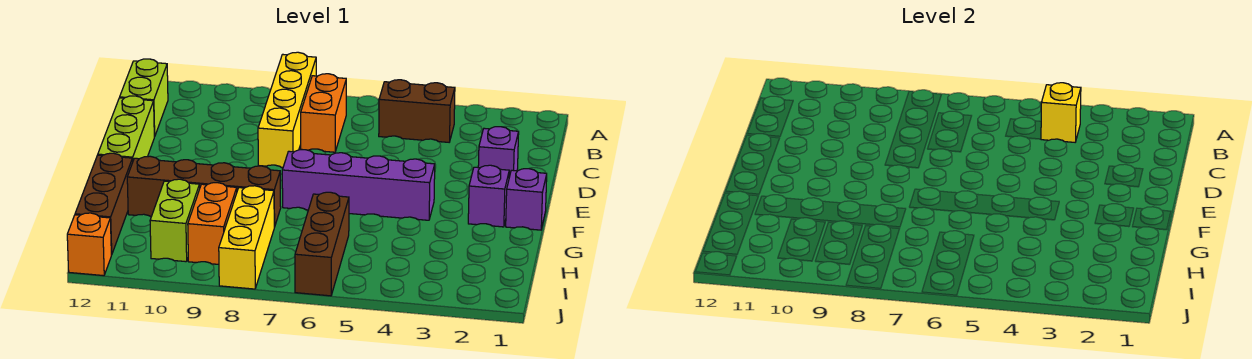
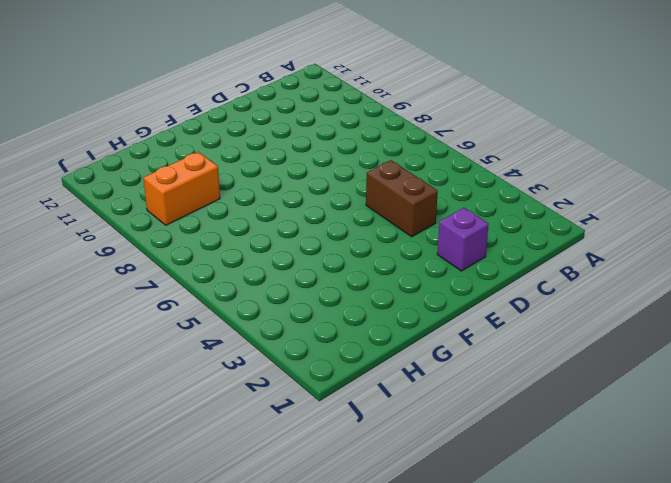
brown 1x2 brick [366,160,438,237] -> brown 1x2 brick moved to [379,80,455,142]
none -> yellow 1x4 brick [258,52,316,168]
none -> orange 1x2 brick [301,74,346,152]
none -> lime 1x2 brick [120,59,168,137]

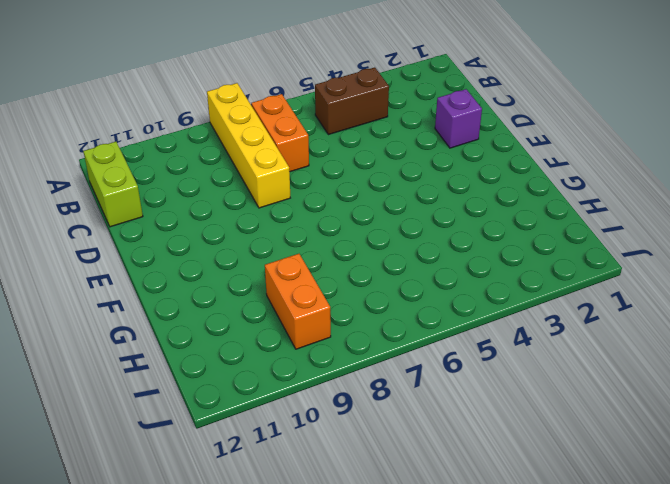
none -> lime 1x3 brick [98,96,154,161]
none -> purple 1x1 brick [506,169,547,230]
none -> purple 1x1 brick [468,165,509,227]

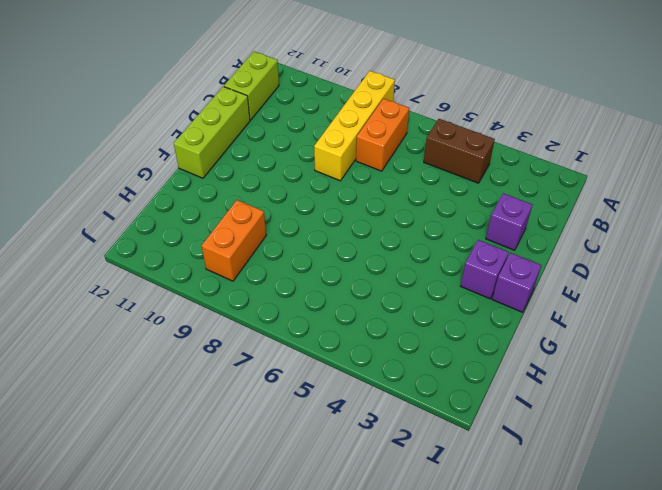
none -> purple 1x4 brick [282,150,435,220]
none -> brown 1x4 brick [127,156,281,227]
none -> brown 1x3 brick [75,153,133,255]

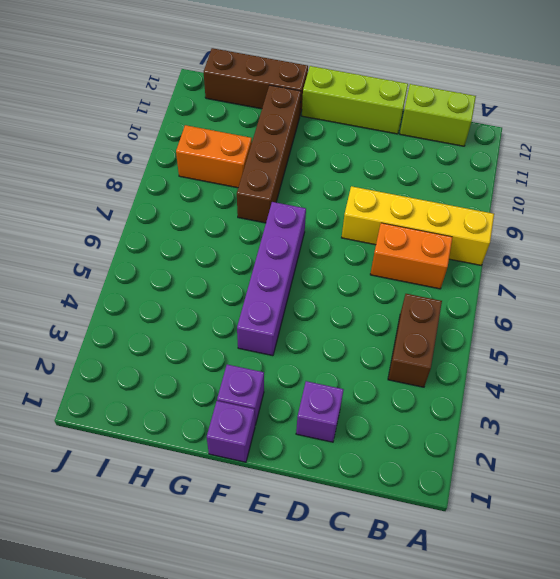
none -> brown 1x3 brick [295,192,349,296]
none -> yellow 1x3 brick [219,186,274,289]
none -> lime 1x2 brick [150,179,200,262]

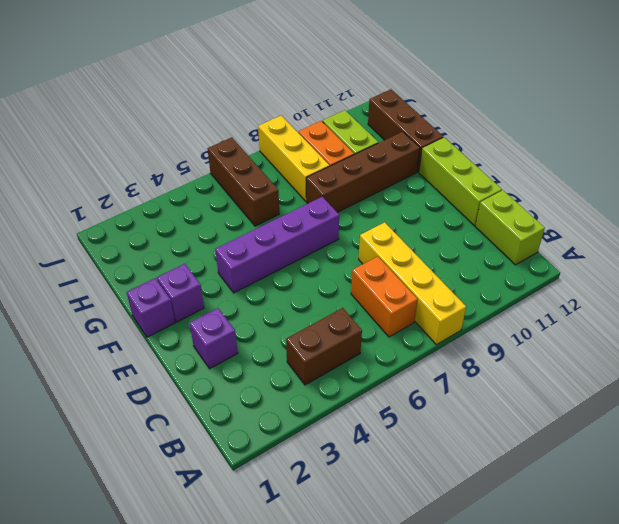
none -> orange 1x1 brick [67,213,111,276]
none -> yellow 1x1 brick [1041,83,1081,142]

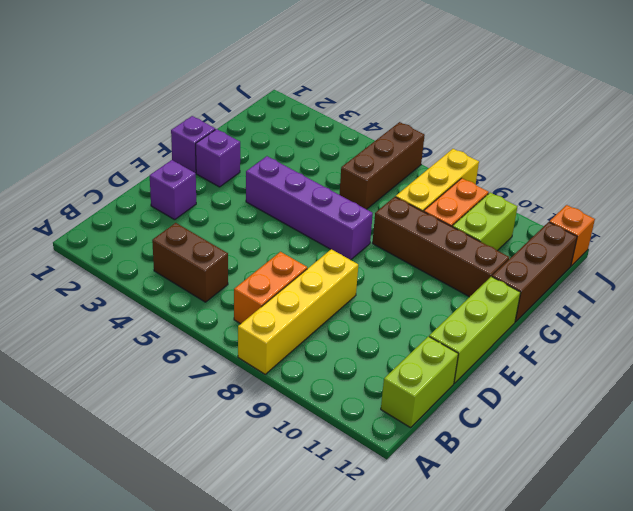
none -> yellow 1x1 brick [1041,83,1081,142]

